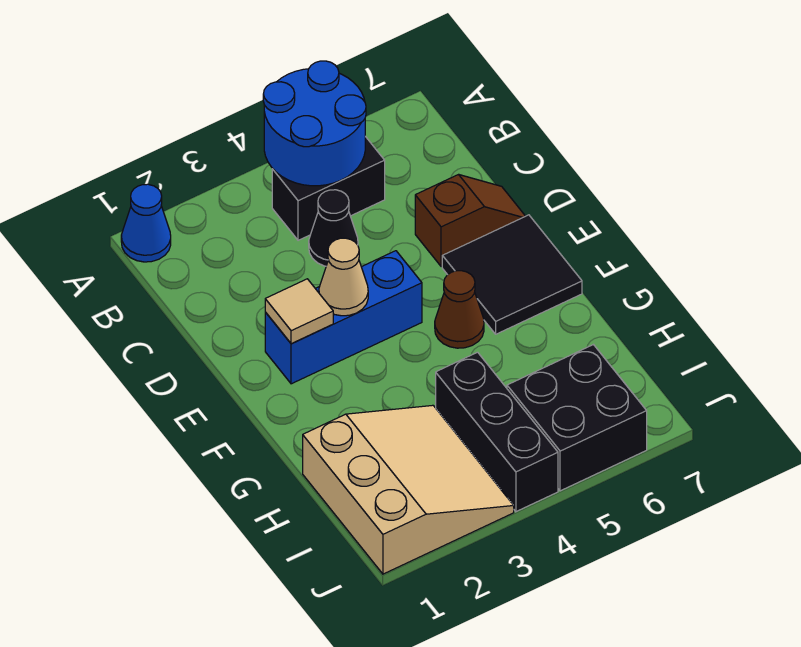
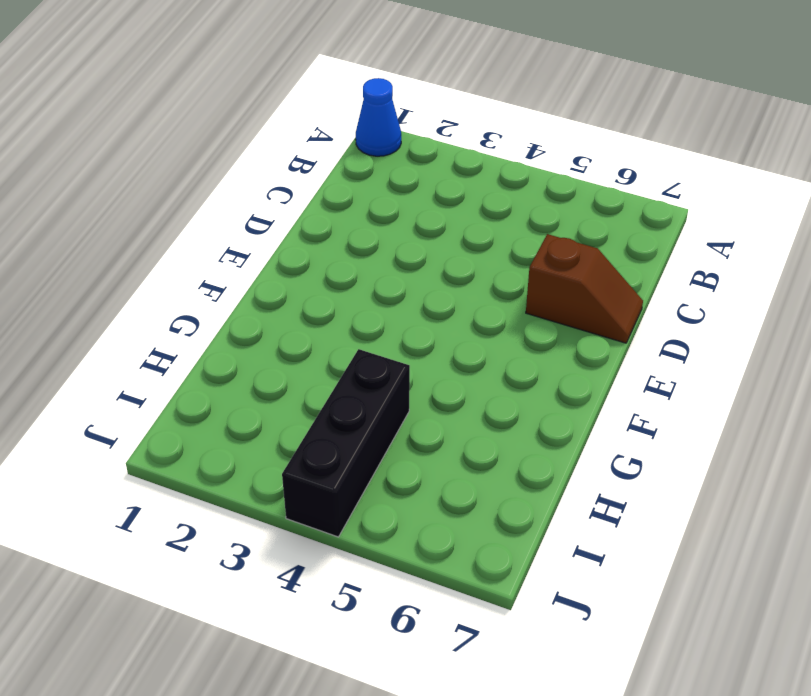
none -> black 1x2 brick [272,136,385,240]
none -> black 1x1 cone [309,190,358,266]
none -> blue 1x3 brick [265,251,422,384]

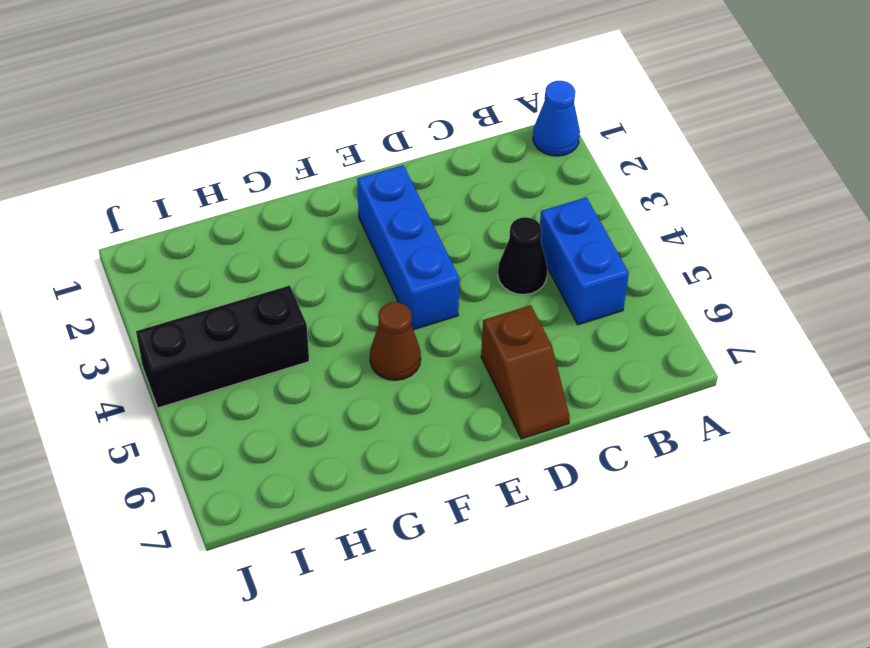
blue 1x2 brick [540,197,629,325] -> black 1x2 brick [272,136,385,240]
none -> black 2x2 tile [442,215,582,334]
none -> tan 3x3 slope [303,405,514,574]
none -> black 2x2 brick [507,345,647,491]

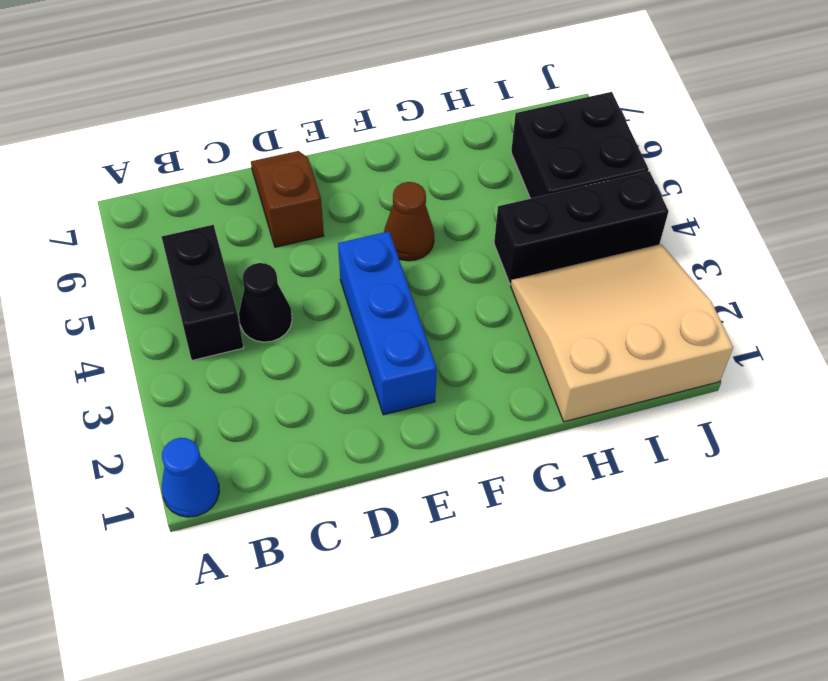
none -> black 2x2 tile [442,215,582,334]
none -> blue 2x2 round brick [263,61,366,186]
none -> tan 1x1 tile [265,279,333,344]

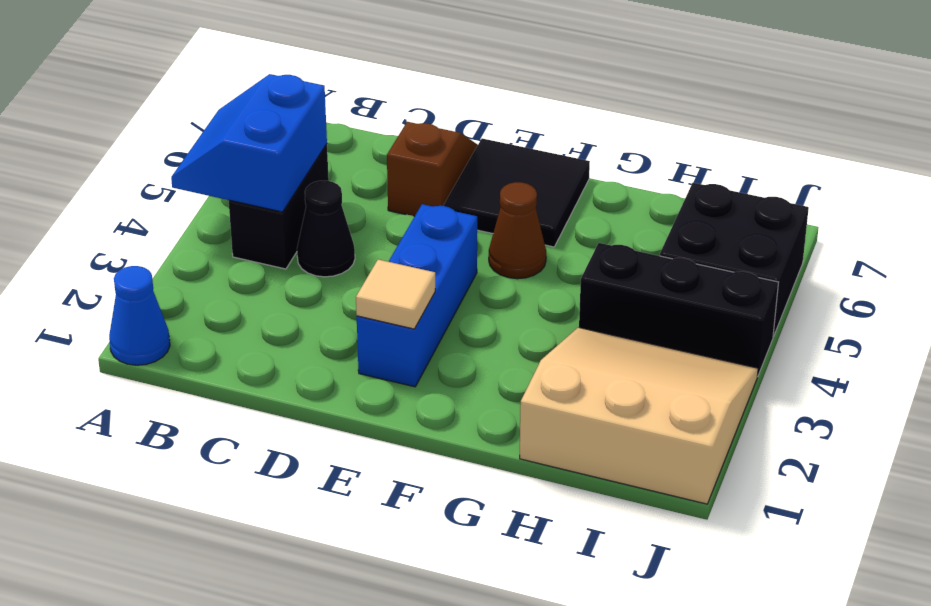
blue 2x2 slope [171,74,327,212] -> blue 2x2 round brick [263,61,366,186]
none -> tan 1x1 cone [319,238,368,316]

